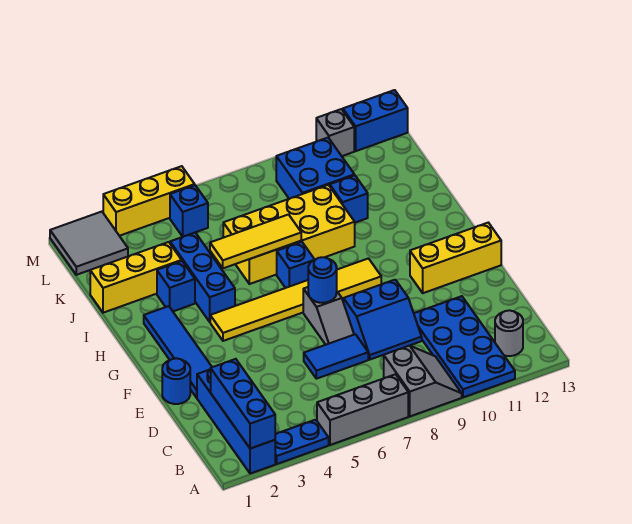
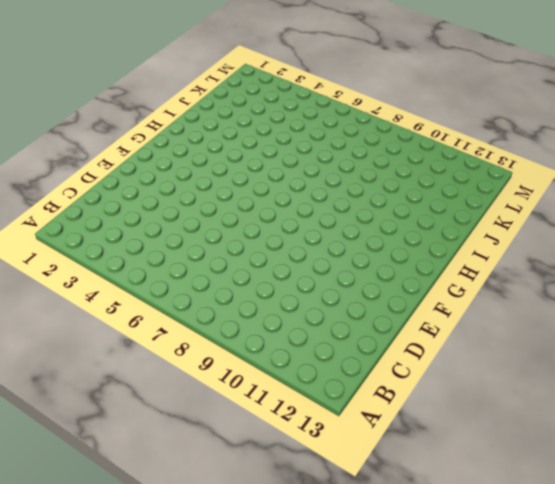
none -> blue 1x4 brick [197,369,275,474]
none -> blue 1x2 plate [275,420,329,464]
none -> grey 1x3 brick [317,374,408,445]

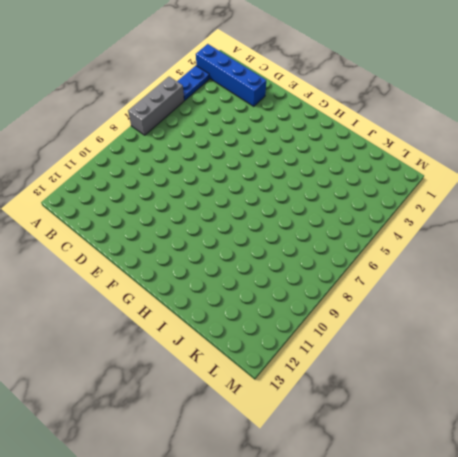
none -> grey 2x2 slope [384,346,462,416]
none -> blue 2x4 plate [414,296,515,397]
none -> grey 1x1 round brick [495,310,523,356]

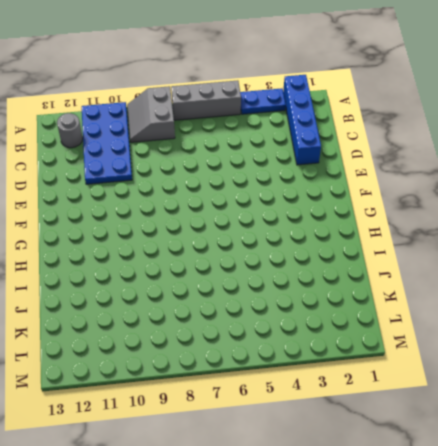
none -> blue 1x2 tile [304,334,368,379]
none -> blue 2x2 slope [343,280,422,360]
none -> blue 1x1 round brick [162,358,190,404]

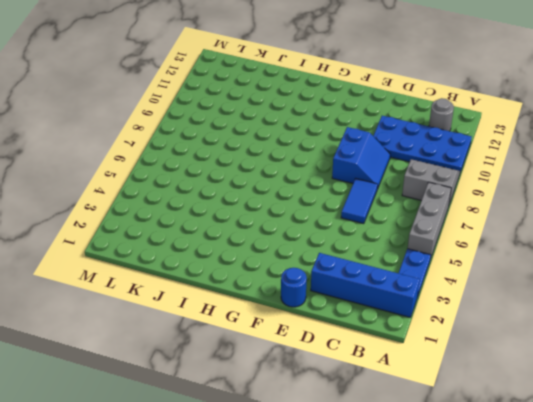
none -> blue 1x4 tile [144,306,212,398]
none -> grey 1x2 slope [303,287,354,345]
none -> yellow 1x3 brick [410,223,501,293]

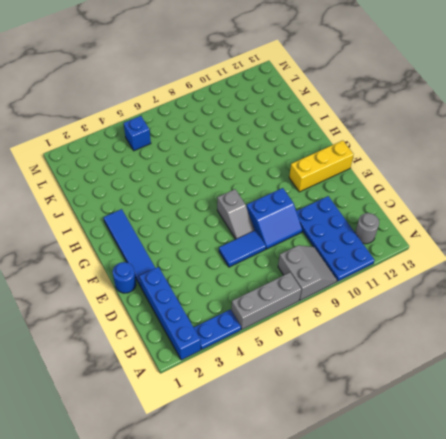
none -> yellow 1x6 tile [210,258,381,341]
none -> blue 1x3 brick [170,233,235,322]
none -> blue 1x1 brick [277,242,315,288]

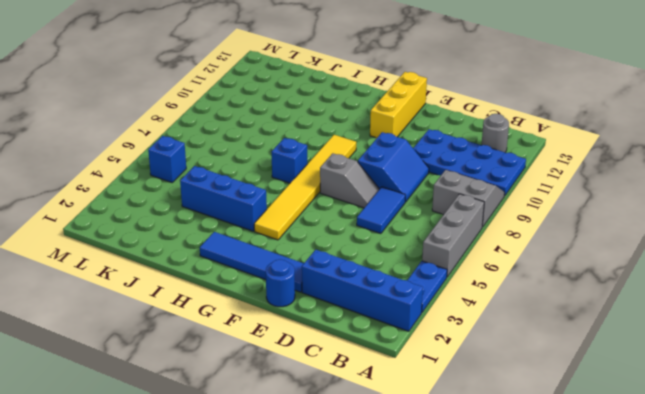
none -> blue 1x1 brick [157,261,195,311]
none -> yellow 2x4 brick [223,185,355,284]
none -> yellow 1x3 brick [90,242,182,313]

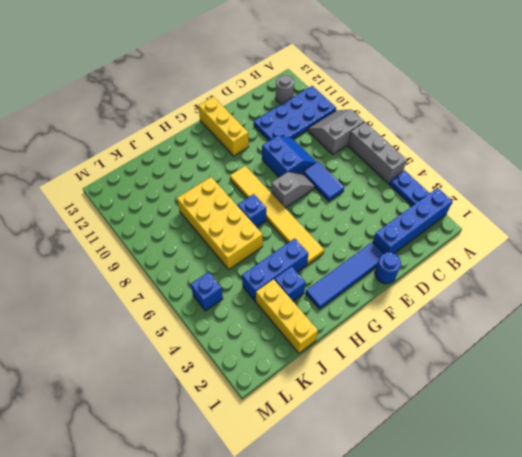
none -> blue 1x1 brick [330,175,368,223]
none -> blue 2x2 brick [276,138,354,199]
none -> grey 2x2 tile [50,212,128,275]

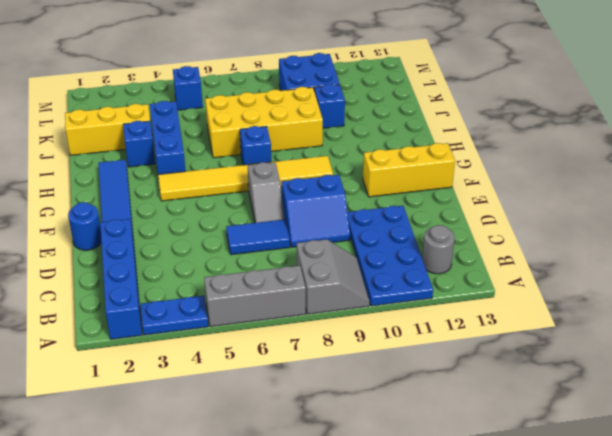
none -> grey 2x2 tile [50,212,128,275]
none -> yellow 1x3 brick [103,166,195,236]
none -> grey 1x1 brick [316,109,354,156]

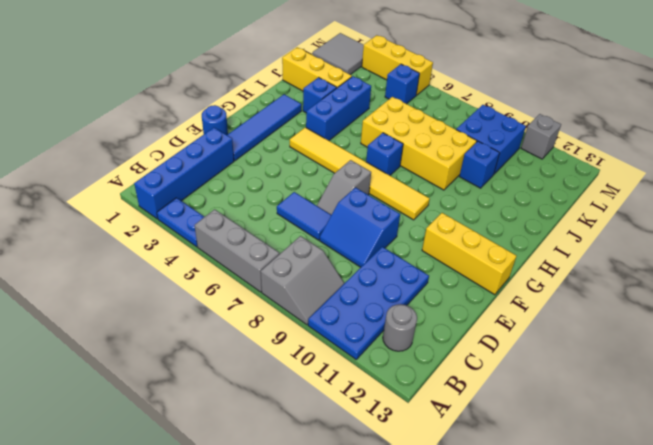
none -> blue 1x2 brick [343,90,408,151]
none -> blue 1x3 brick [211,359,275,449]
none -> blue 1x1 round brick [308,257,337,303]

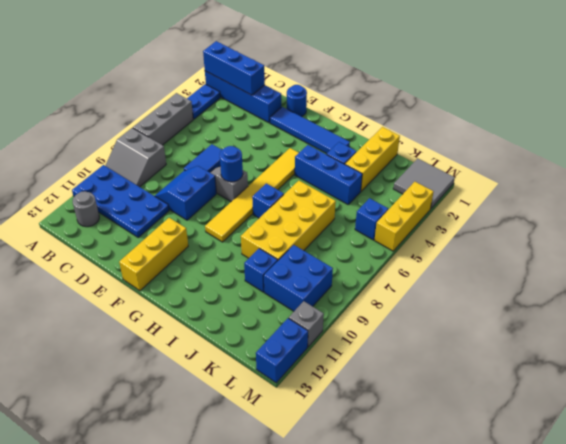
none -> yellow 1x3 tile [210,215,301,268]

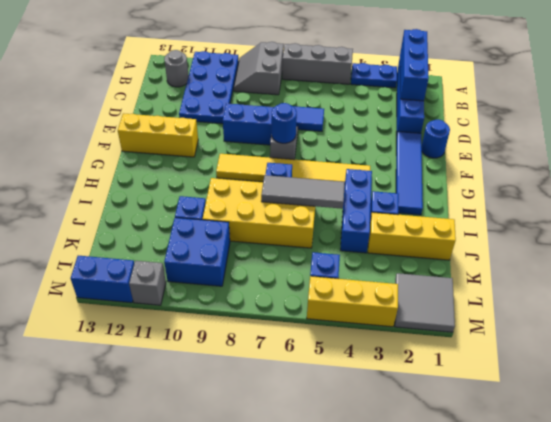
grey 1x3 tile [261,175,345,209] -> yellow 1x3 tile [210,215,301,268]

